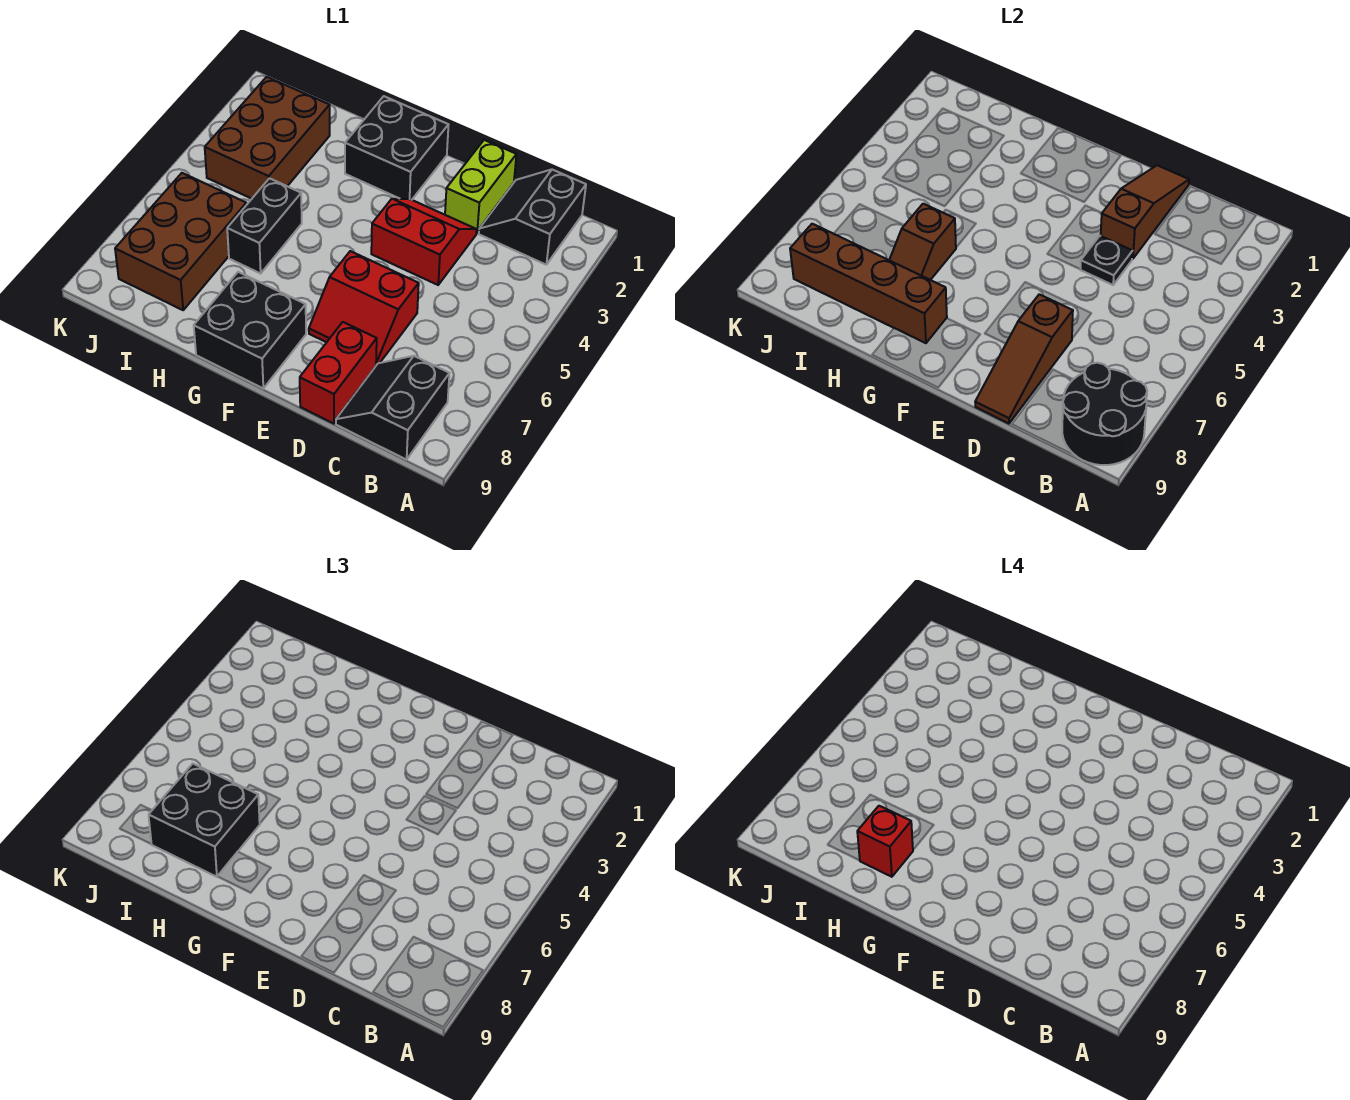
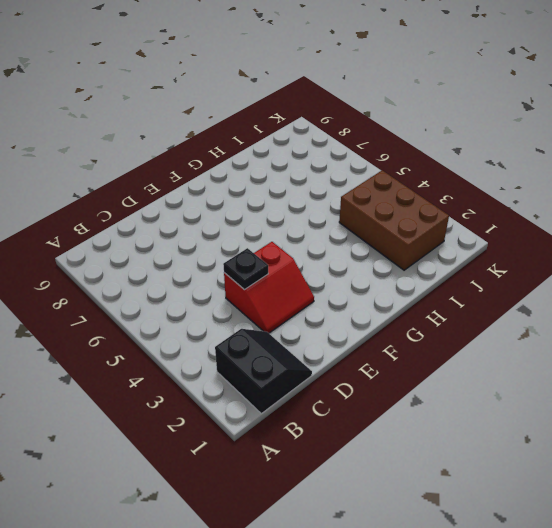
none -> black 2x2 slope [336,356,449,460]
none -> lime 1x2 brick [445,140,516,233]
none -> red 2x2 slope [309,251,419,365]

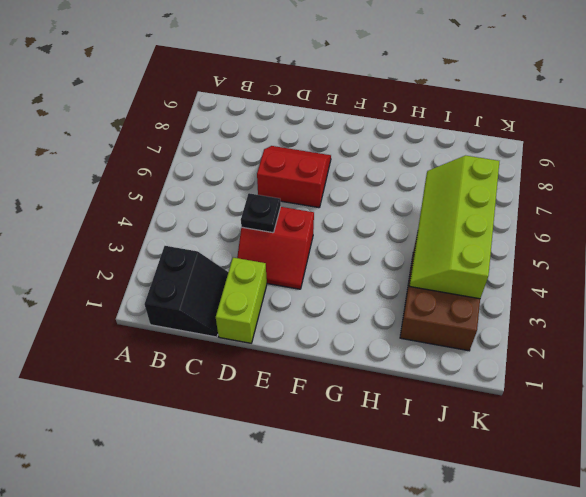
lime 2x4 slope [409,155,499,299] -> none
none -> black 2x2 slope [336,356,449,460]
none -> red 1x2 brick [300,322,377,424]
none -> black 2x2 brick [345,96,448,200]

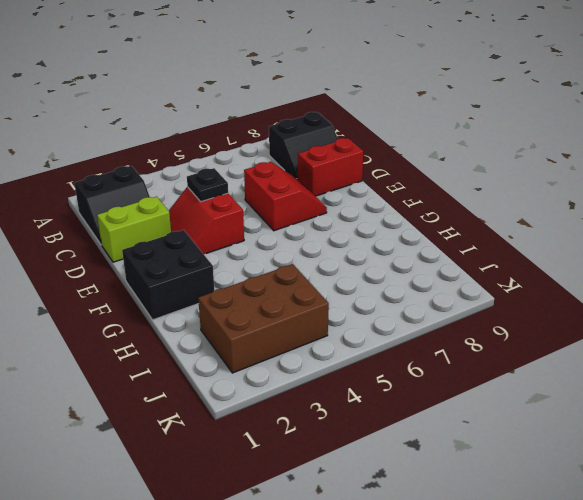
none -> black 2x2 brick [194,272,306,388]
none -> black 1x2 brick [227,178,302,273]
none -> brown 2x3 brick [115,173,246,310]

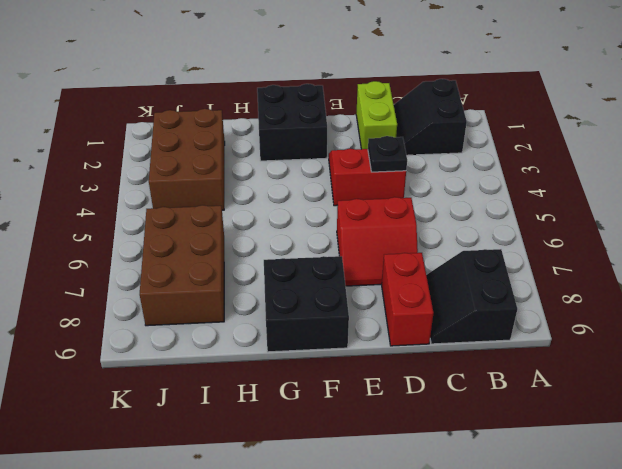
none -> black 1x2 brick [227,178,302,273]
none -> black 2x2 round brick [1062,363,1147,465]
none -> brown 1x3 slope [1101,165,1189,259]

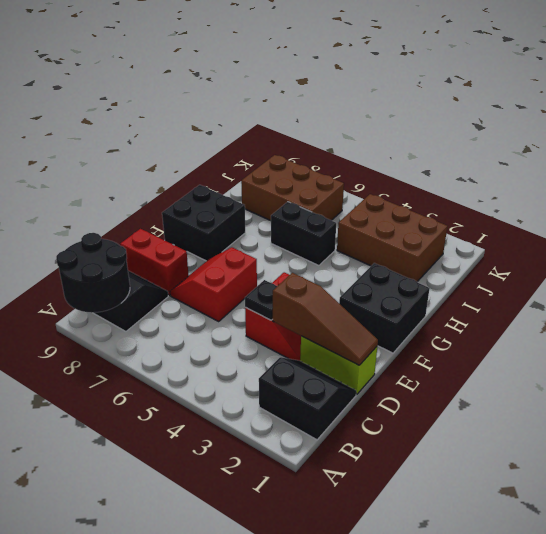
none -> brown 1x3 slope [975,294,1073,424]
none -> brown 1x4 brick [790,224,947,343]
none -> brown 1x2 slope [890,204,956,280]

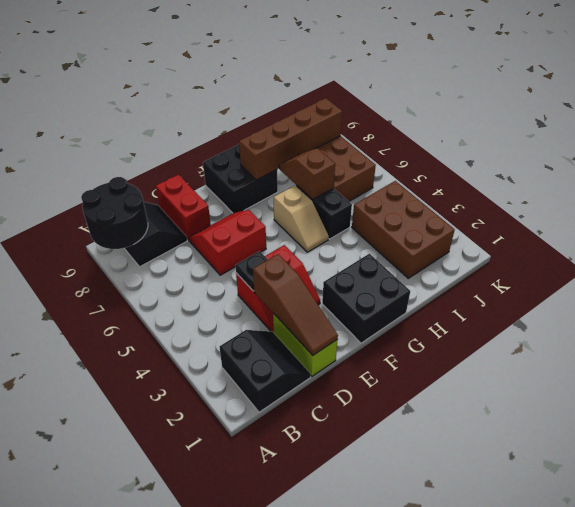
tan 1x2 slope [274,185,329,252] -> none
none -> brown 1x3 slope [975,294,1073,424]
none -> black 2x2 brick [149,764,260,877]
none -> red 1x1 brick [857,806,913,877]

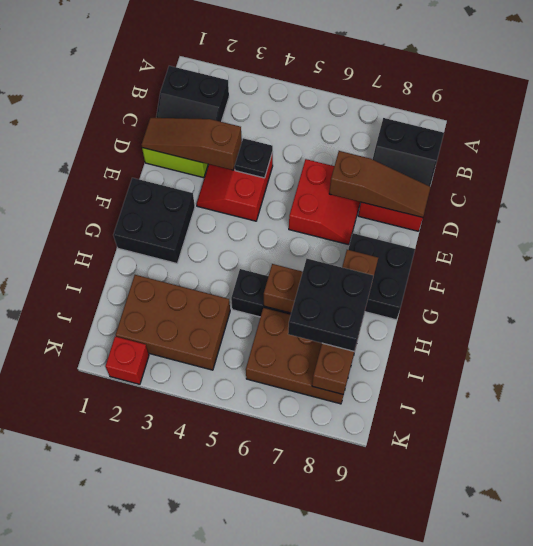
red 1x1 brick [105,336,149,384] -> red 1x1 brick moved to [857,806,913,877]
none -> black 2x2 round brick [1062,363,1147,465]

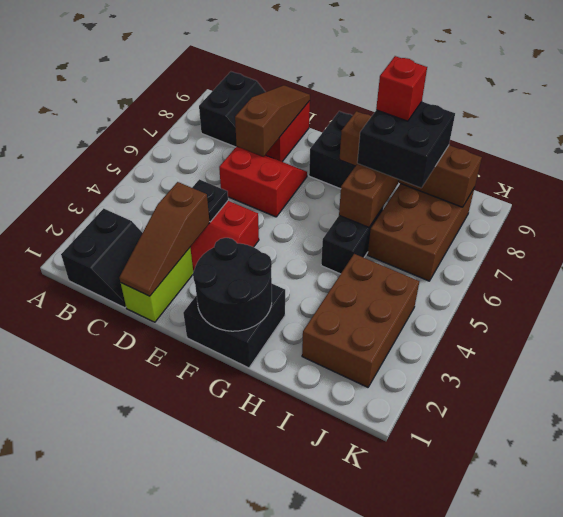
black 2x2 round brick [193,238,272,331] -> black 2x2 round brick moved to [1062,363,1147,465]

